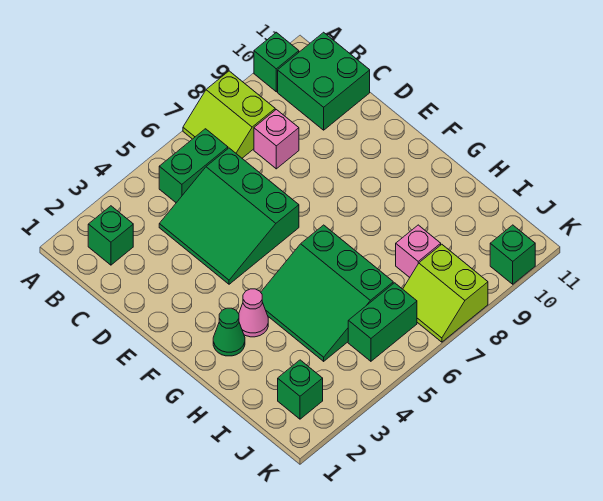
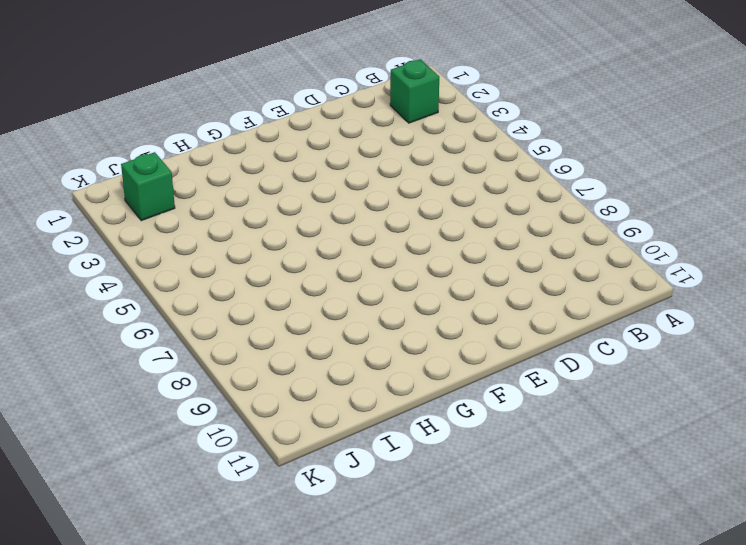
none -> lime 2x2 slope [183,71,275,158]
none -> green 1x1 brick [254,32,299,92]
none -> green 1x2 brick [159,129,228,203]

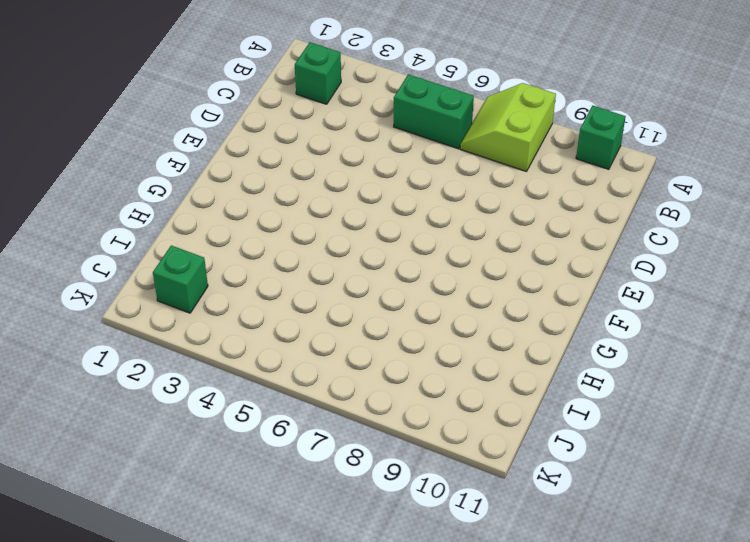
none -> green 2x2 brick [278,32,370,130]
none -> green 3x3 slope [159,148,299,284]
none -> pink 1x1 brick [254,110,299,169]

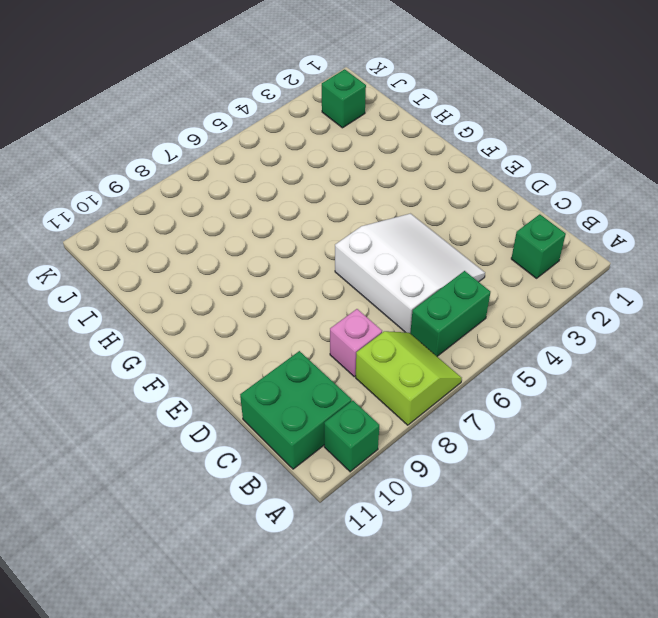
white 3x3 slope [335,214,485,333] -> green 3x3 slope [159,148,299,284]
none -> green 1x1 cone [213,308,245,356]
none -> pink 1x1 cone [239,289,268,337]
none -> green 3x3 slope [261,225,393,361]

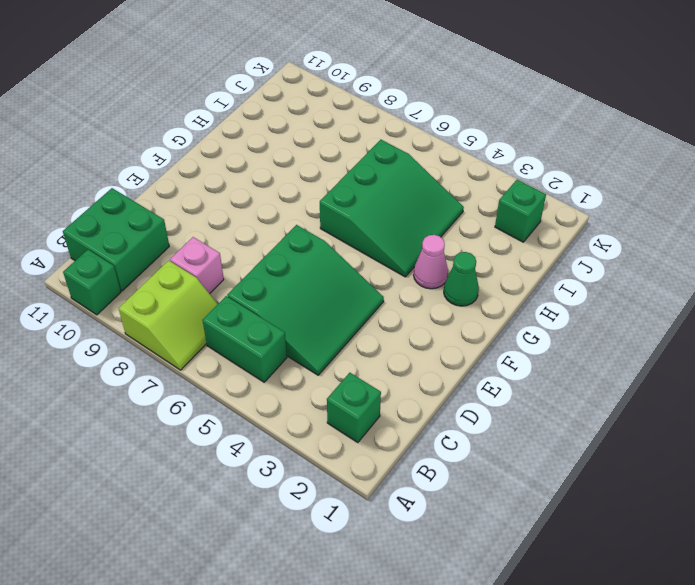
none -> pink 1x1 brick [396,225,441,277]
none -> green 1x2 brick [348,283,417,361]
none -> lime 2x2 slope [403,244,488,342]

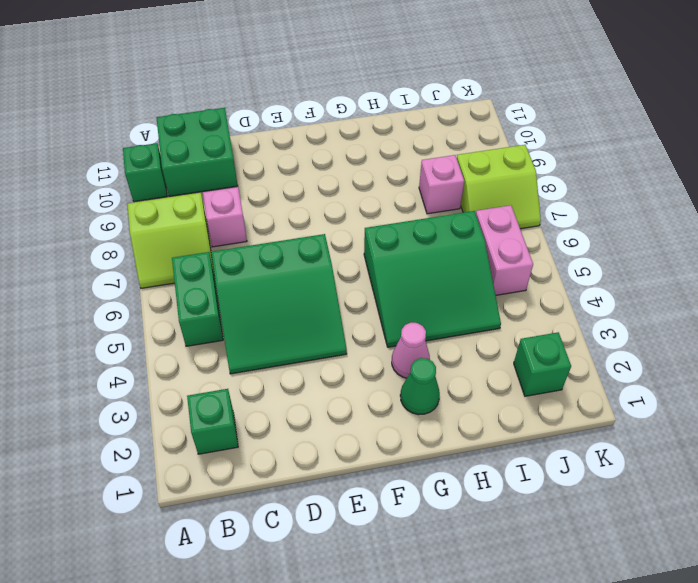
pink 1x2 brick [476,205,533,295] -> green 1x2 brick [348,283,417,361]
none -> green 1x1 brick [490,225,535,284]

